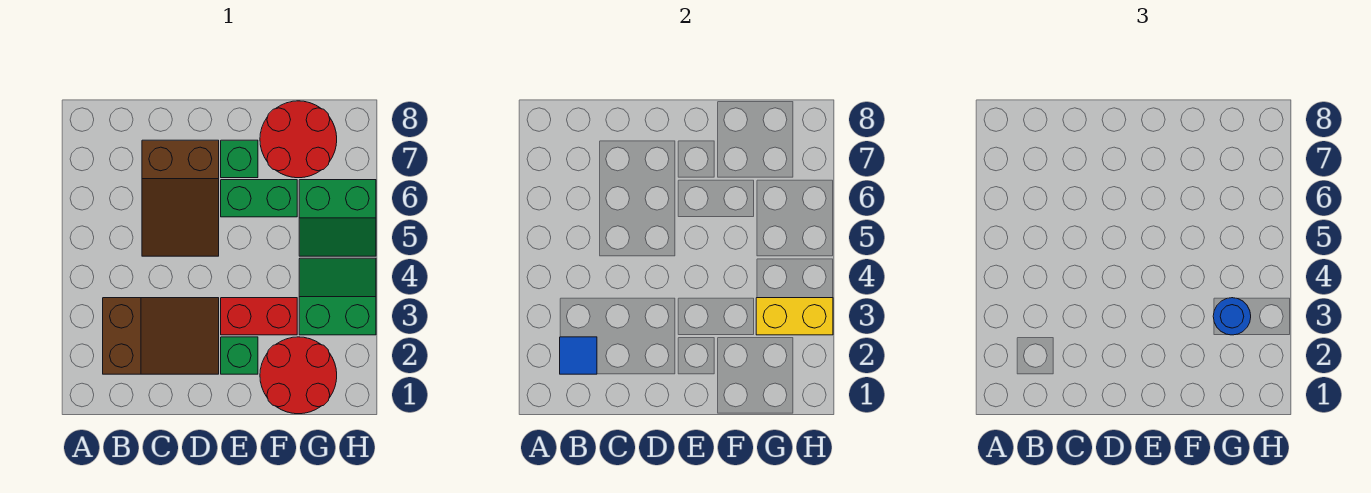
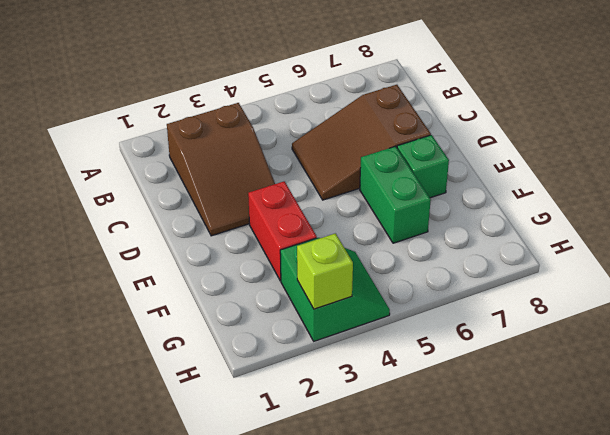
lime 1x1 brick [297,233,353,309] -> yellow 1x2 brick [756,298,833,335]
none -> green 1x1 brick [221,337,258,374]
none -> red 2x2 round brick [260,337,337,414]
none -> red 2x2 round brick [260,101,337,178]

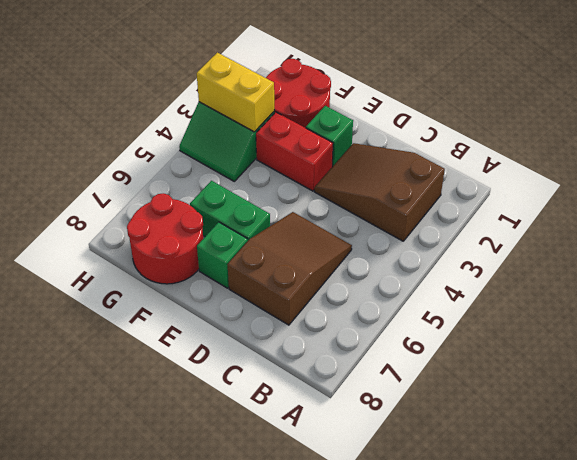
none -> green 2x2 slope [299,180,376,256]
none -> blue 1x1 tile [560,337,597,374]
none -> blue 1x1 round brick [1213,298,1251,335]

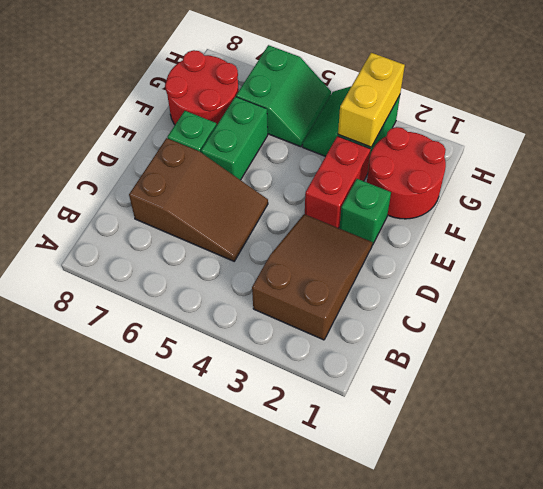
none -> blue 1x1 tile [560,337,597,374]
none -> blue 1x1 round brick [1213,298,1251,335]

